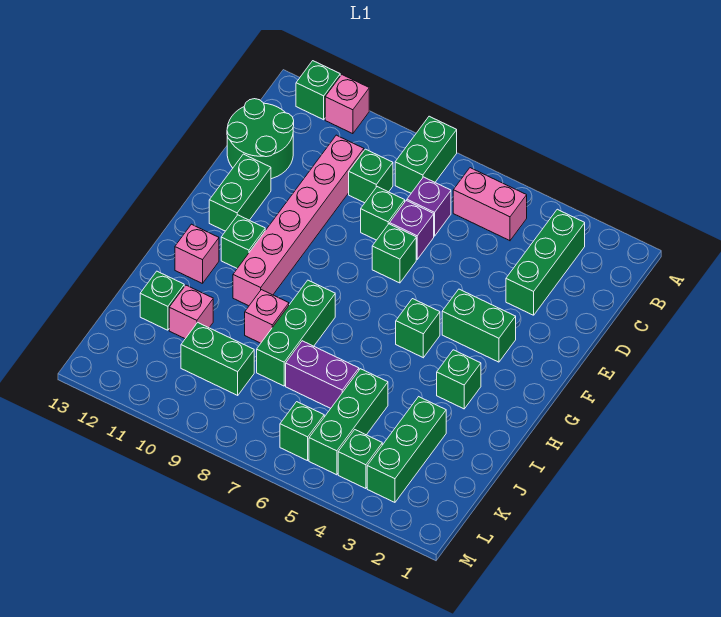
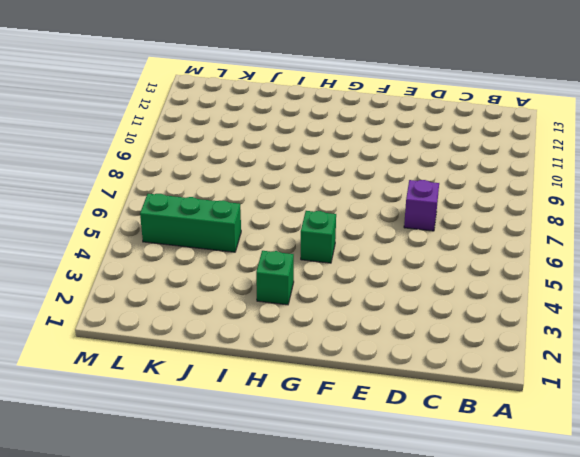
none -> green 1x2 brick [395,116,457,193]
none -> pink 1x1 brick [325,75,369,134]
none -> green 1x1 brick [296,61,340,120]

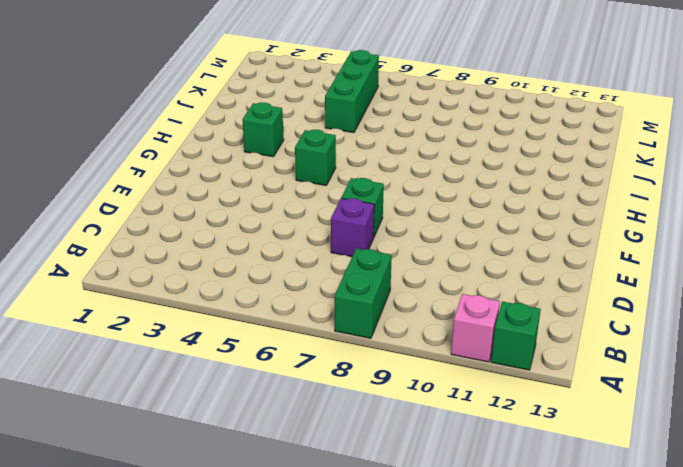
none -> green 1x3 brick [506,209,585,315]
none -> pink 1x2 brick [453,168,527,241]
none -> purple 1x1 brick [407,177,451,236]

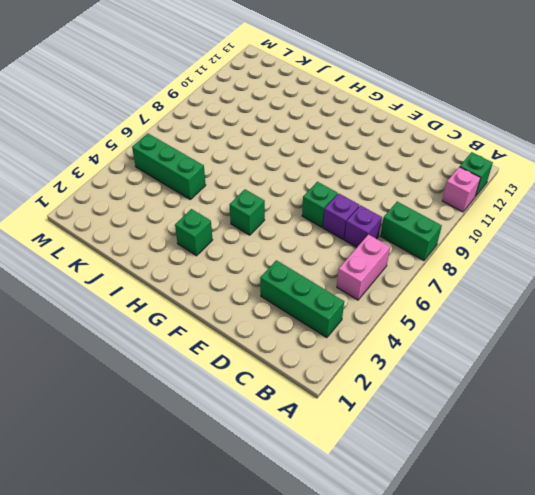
none -> green 1x1 brick [349,149,393,203]
none -> pink 1x6 brick [233,135,364,306]
none -> green 2x2 round brick [227,99,294,179]

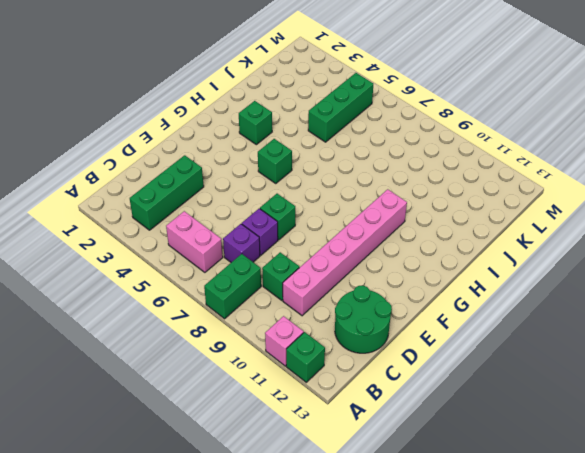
none -> green 1x1 brick [361,187,405,240]
none -> green 1x2 brick [209,154,271,231]
none -> green 1x2 brick [442,289,516,362]

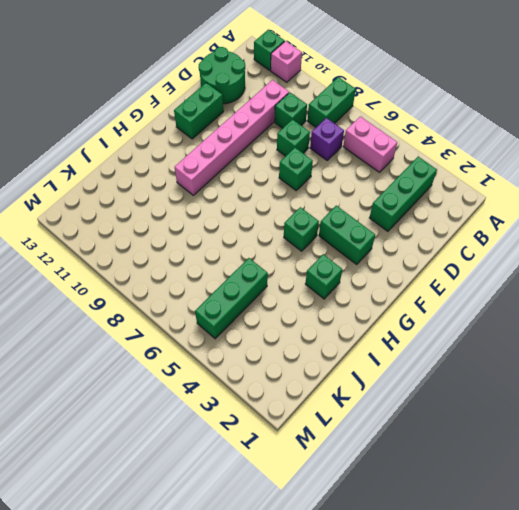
none -> purple 1x1 brick [390,201,434,259]
none -> green 1x1 brick [221,215,265,268]
none -> green 1x3 brick [257,280,335,386]

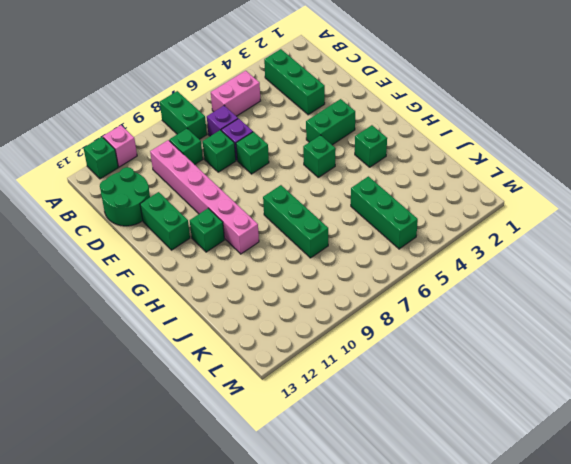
none -> pink 1x1 brick [175,224,219,284]
none -> pink 1x1 brick [245,290,289,343]
none -> green 1x3 brick [367,397,446,502]

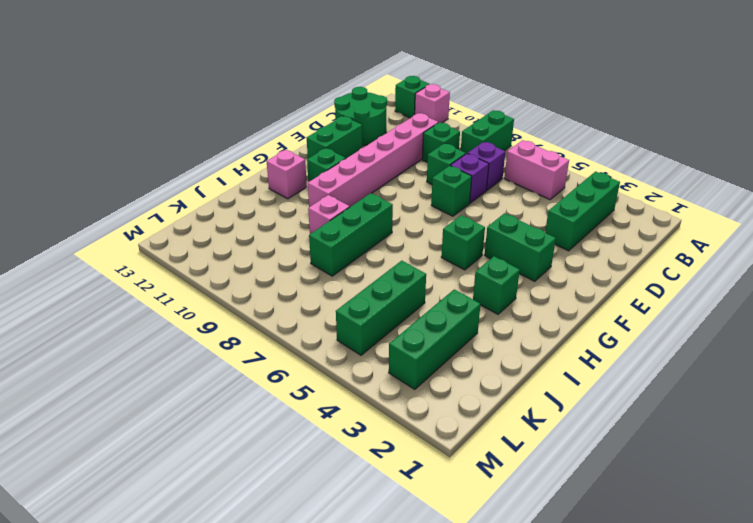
none -> purple 1x2 brick [286,341,359,408]
none -> pink 1x1 brick [169,285,213,339]
none -> green 1x1 brick [140,271,184,330]

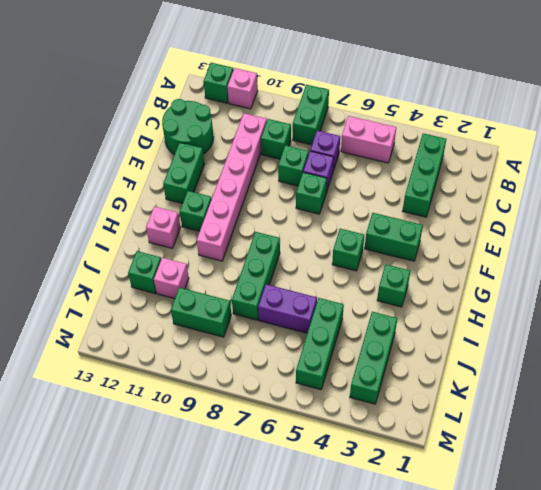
none -> pink 1x1 brick [245,290,289,343]
none -> green 1x1 brick [338,430,382,489]
none -> green 1x1 brick [280,402,324,461]

